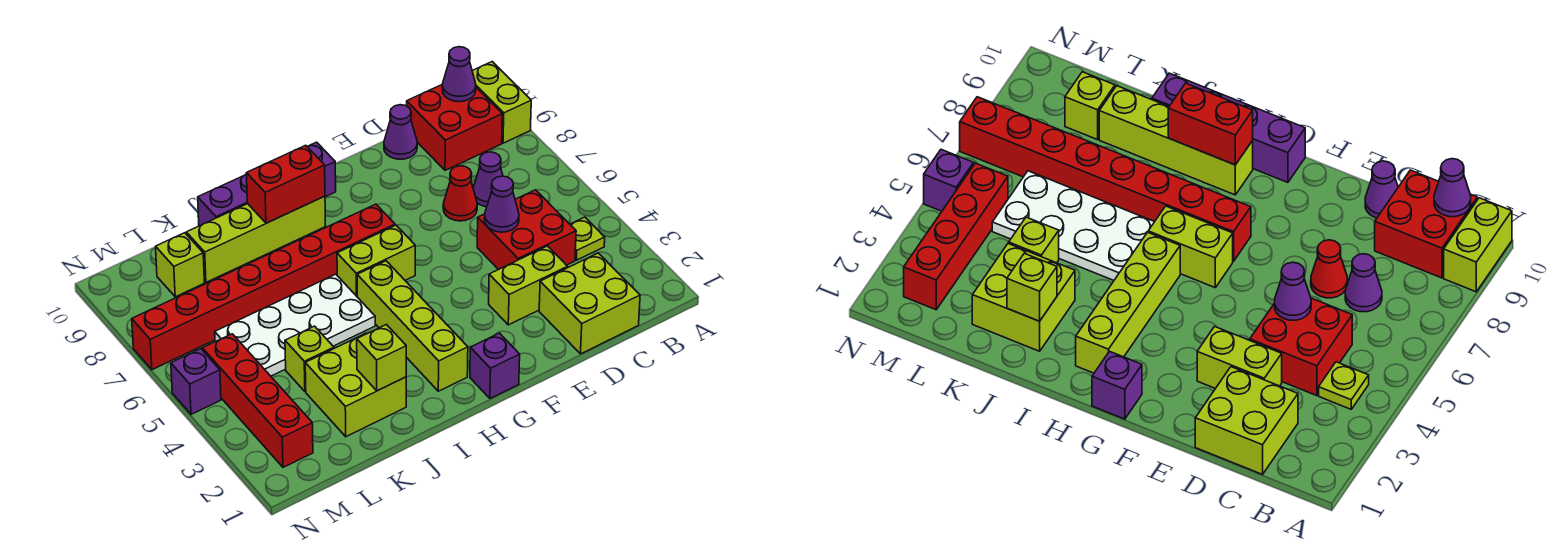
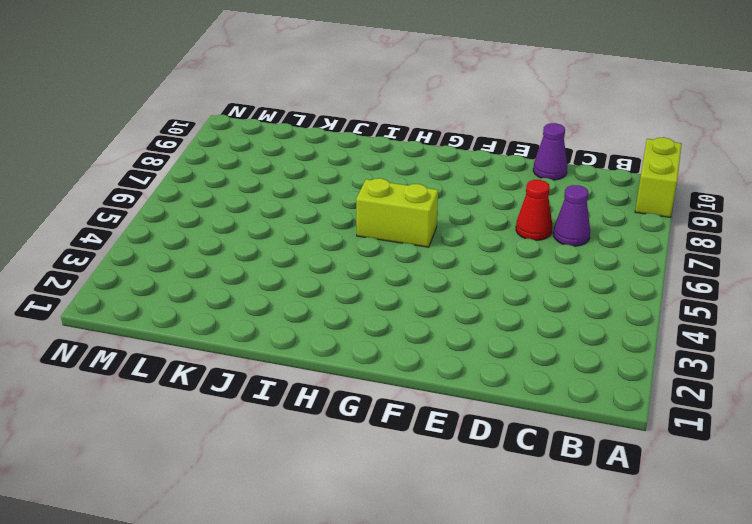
none -> lime 1x1 plate [570,217,605,260]
none -> red 2x2 brick [407,85,502,170]
none -> lime 2x2 brick [539,253,640,354]

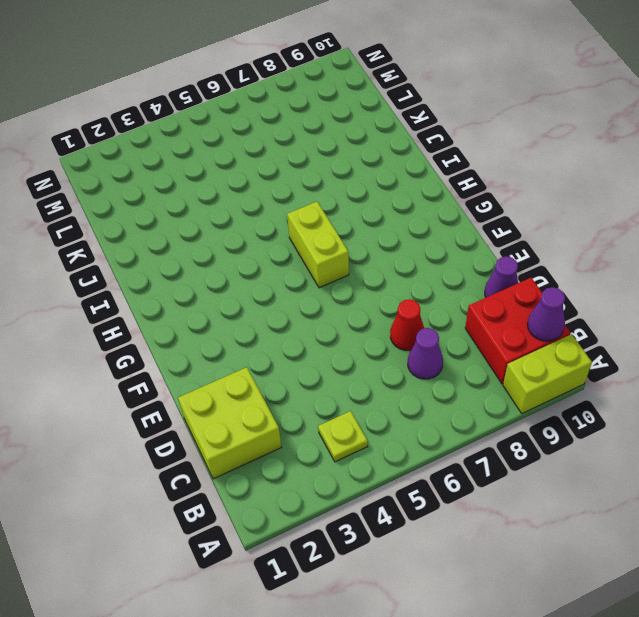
none -> red 2x2 brick [477,190,576,270]
none -> lime 1x2 brick [489,246,568,325]
none -> purple 1x1 brick [470,333,520,399]

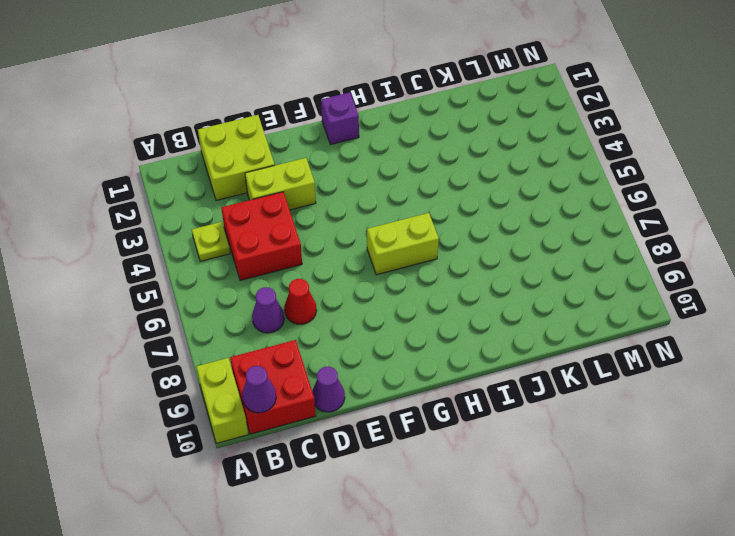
none -> red 1x8 brick [132,204,395,370]
none -> purple 1x4 brick [198,142,336,226]
none -> lime 1x4 brick [357,261,468,391]

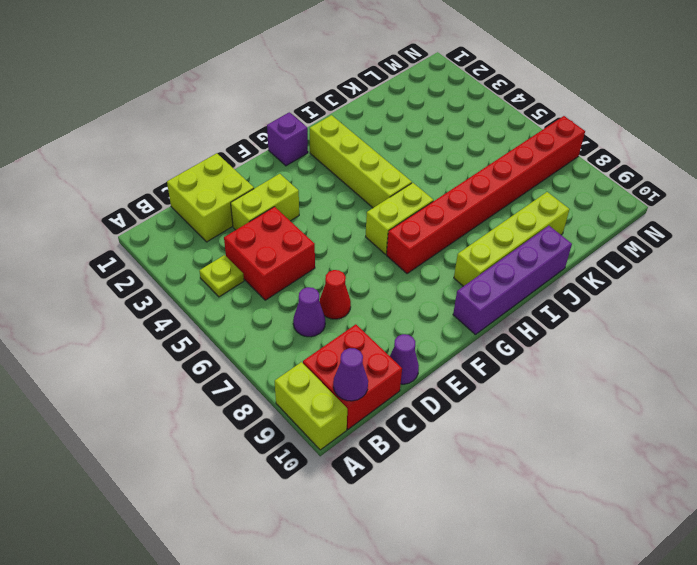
none -> white 2x4 plate [215,274,375,376]
none -> lime 2x2 brick [305,334,406,437]
none -> lime 1x1 brick [285,326,334,392]

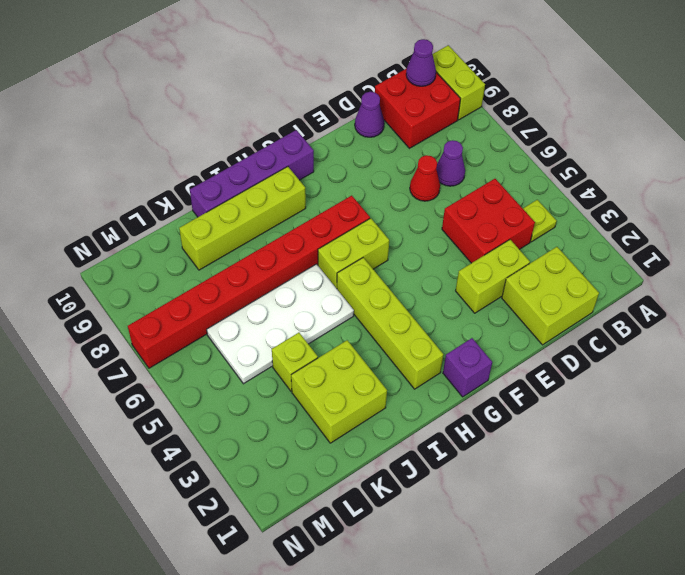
none -> lime 1x1 brick [156,233,204,297]
none -> red 1x4 brick [202,334,313,467]
none -> purple 1x1 brick [171,349,221,414]

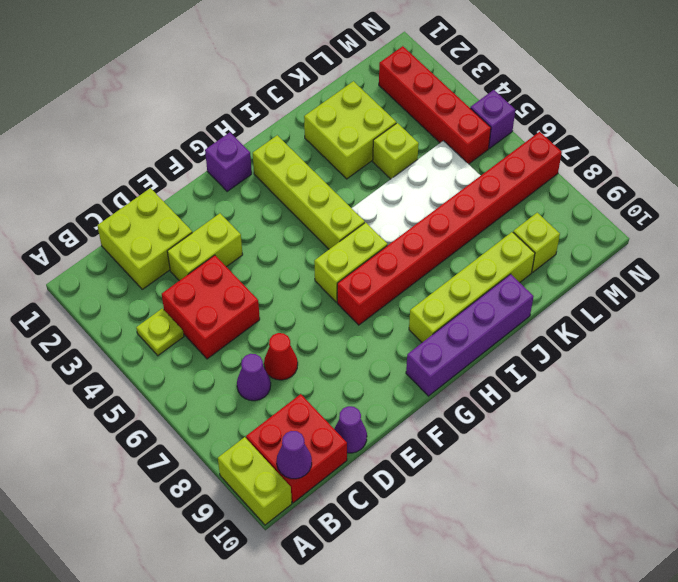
none -> purple 1x1 cone [484,176,519,232]
none -> red 1x2 brick [247,145,325,223]
none -> lime 1x1 brick [357,325,406,391]

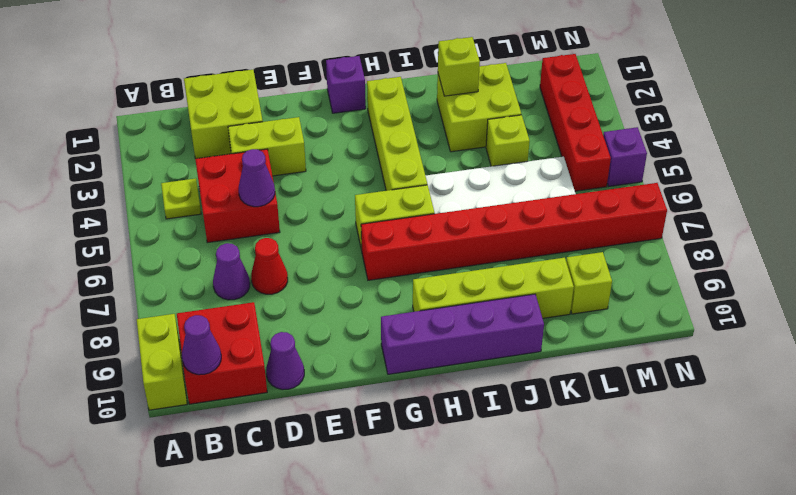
none -> red 1x2 brick [247,145,325,223]

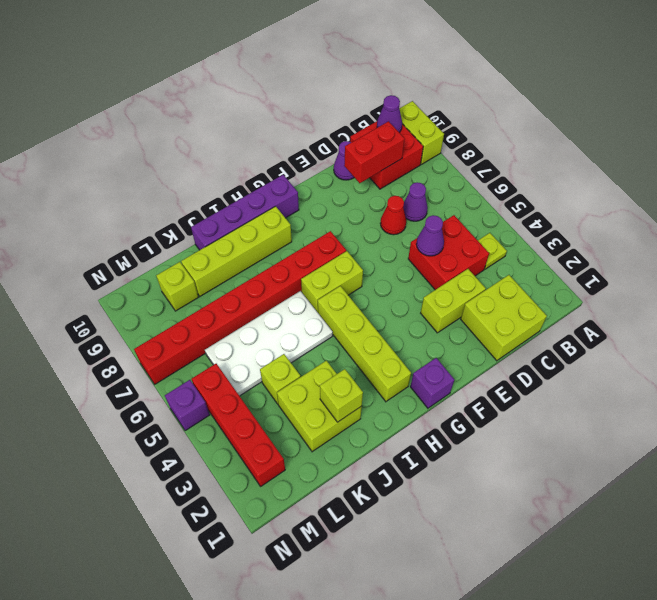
red 1x2 brick [344,121,404,183] -> red 1x2 brick moved to [247,145,325,223]

